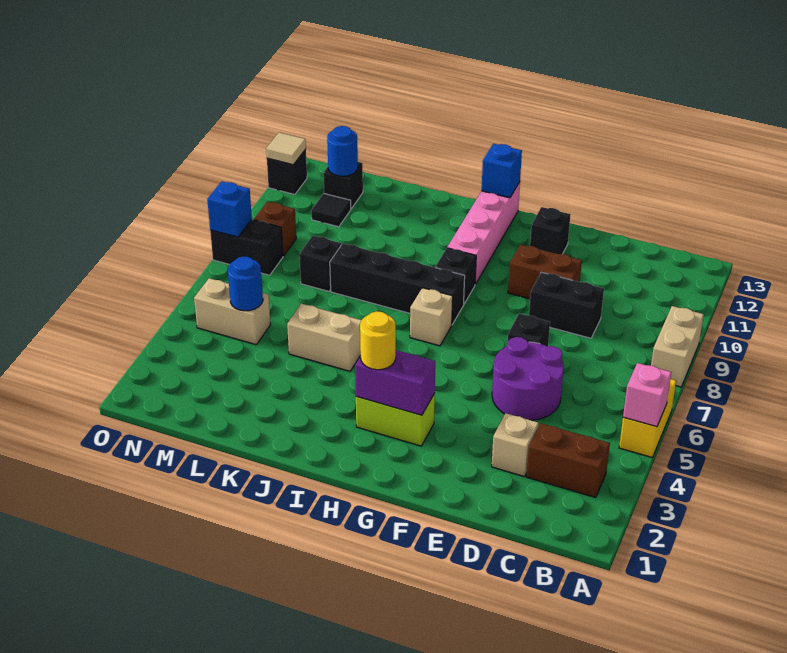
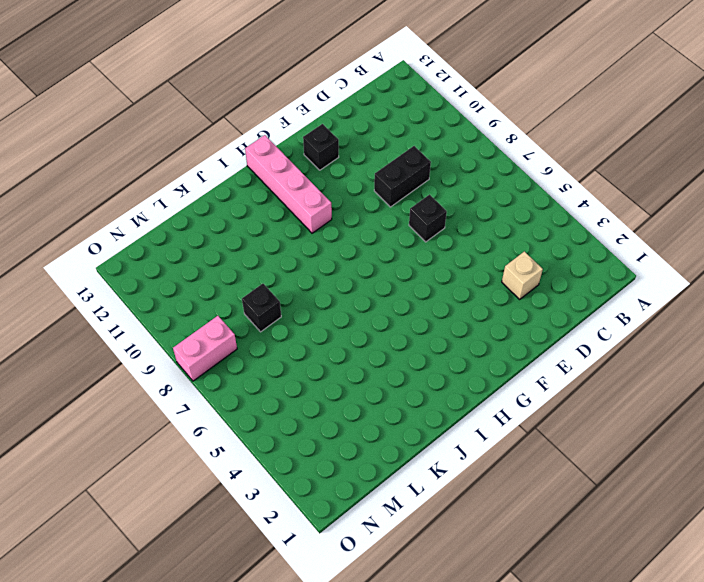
pink 1x2 brick [173,316,237,381] -> black 1x2 brick [210,220,283,275]
none -> yellow 1x2 brick [619,379,676,457]
none -> tan 1x2 brick [651,306,704,387]
none -> brown 1x2 brick [526,423,610,498]
none -> purple 2x2 round brick [492,337,564,420]

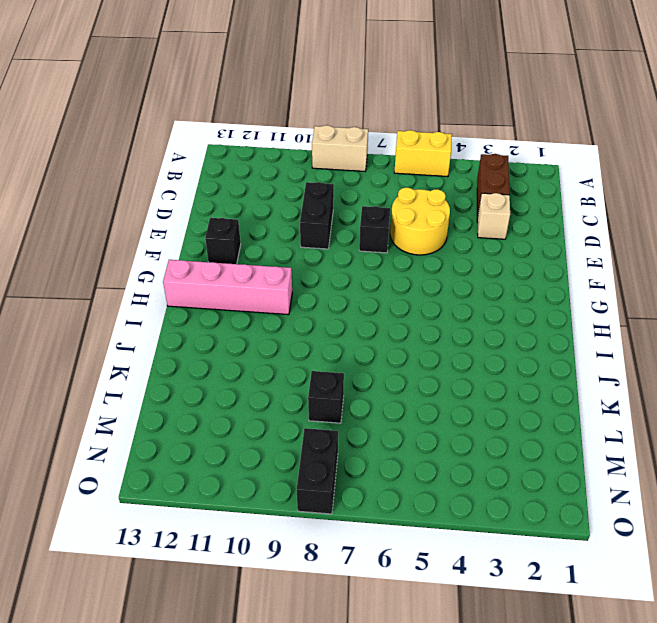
yellow 2x2 round brick [390,188,450,255] -> purple 2x2 round brick [492,337,564,420]
none -> brown 1x2 brick [508,245,582,299]
none -> lime 1x2 brick [356,394,435,446]
none -> tan 1x1 brick [410,288,453,346]
none -> black 1x4 brick [330,243,465,324]

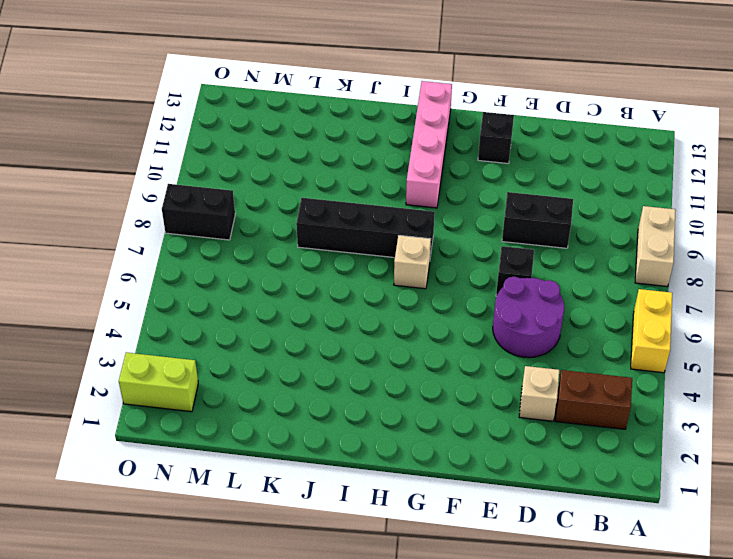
lime 1x2 brick [119,353,198,412] -> lime 1x2 brick moved to [356,394,435,446]
none -> brown 1x2 brick [508,245,582,299]
none -> black 1x1 brick [435,248,476,304]
none -> tan 1x2 brick [287,304,361,371]
none -> black 1x1 brick [299,236,341,291]

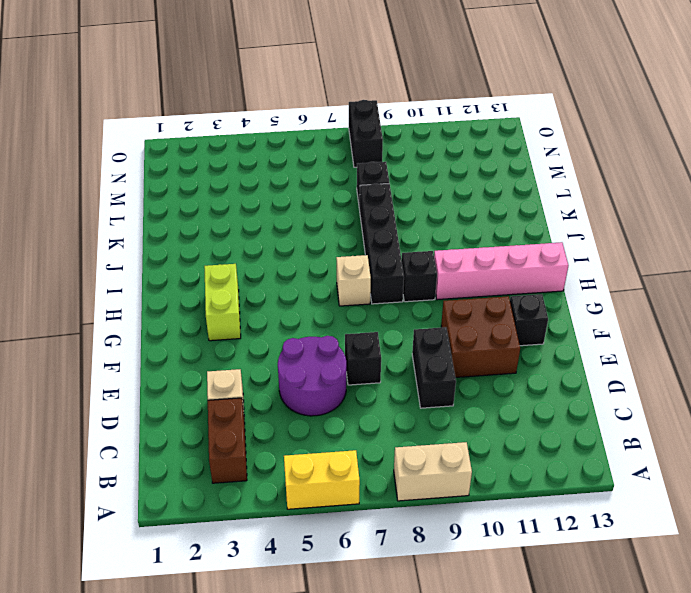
brown 2x2 brick [441,296,520,377] -> brown 1x2 brick [508,245,582,299]
none -> tan 1x2 brick [287,304,361,371]
none -> tan 1x2 brick [194,278,270,345]
none -> black 1x1 tile [311,193,351,227]
none -> black 1x1 brick [323,162,363,209]

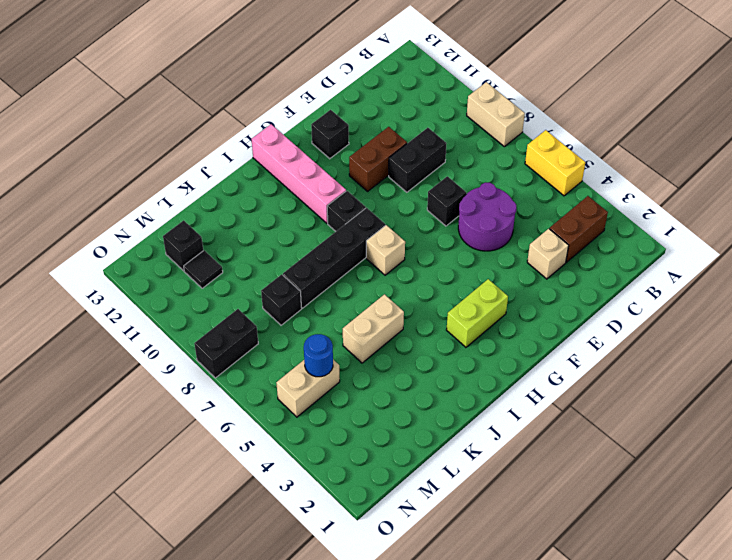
none -> brown 1x1 brick [254,202,296,256]
none -> black 1x1 brick [267,149,307,194]
none -> pink 1x1 brick [623,363,671,427]
none -> purple 1x2 brick [355,350,435,415]

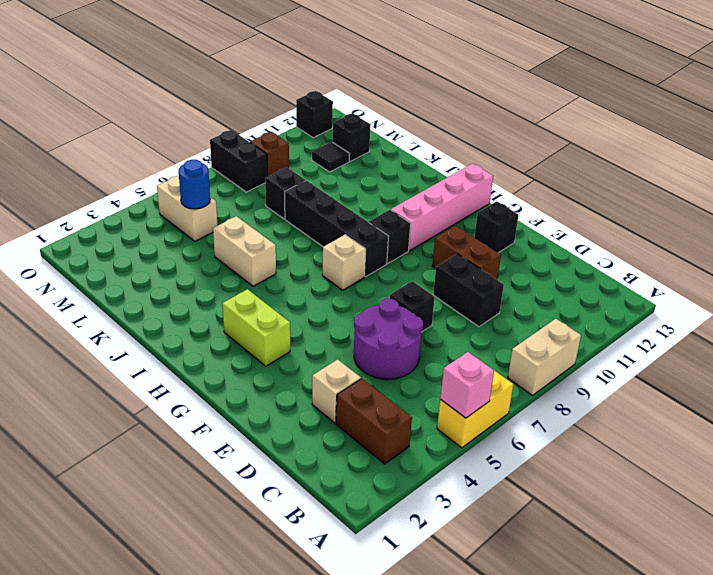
none -> purple 1x2 brick [355,350,435,415]
none -> blue 1x1 brick [482,144,522,198]
none -> blue 1x1 round brick [327,126,358,176]
none -> blue 1x1 brick [207,181,252,237]

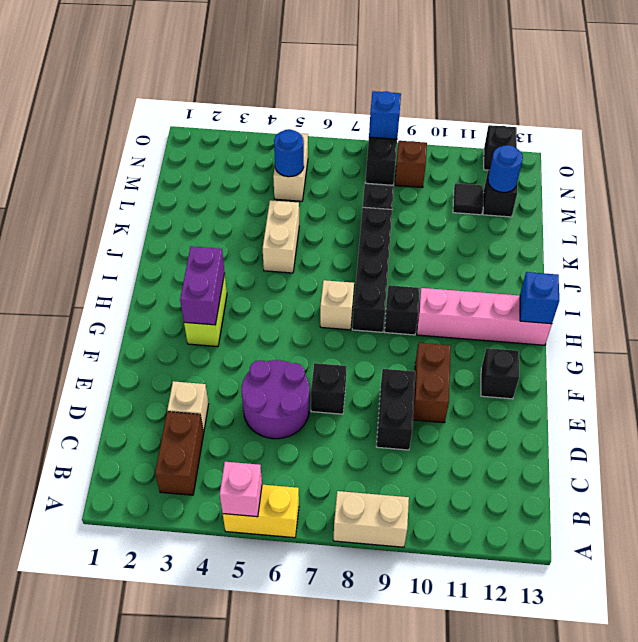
none -> tan 1x1 tile [266,132,306,165]
none -> yellow 1x1 round brick [360,311,396,370]

